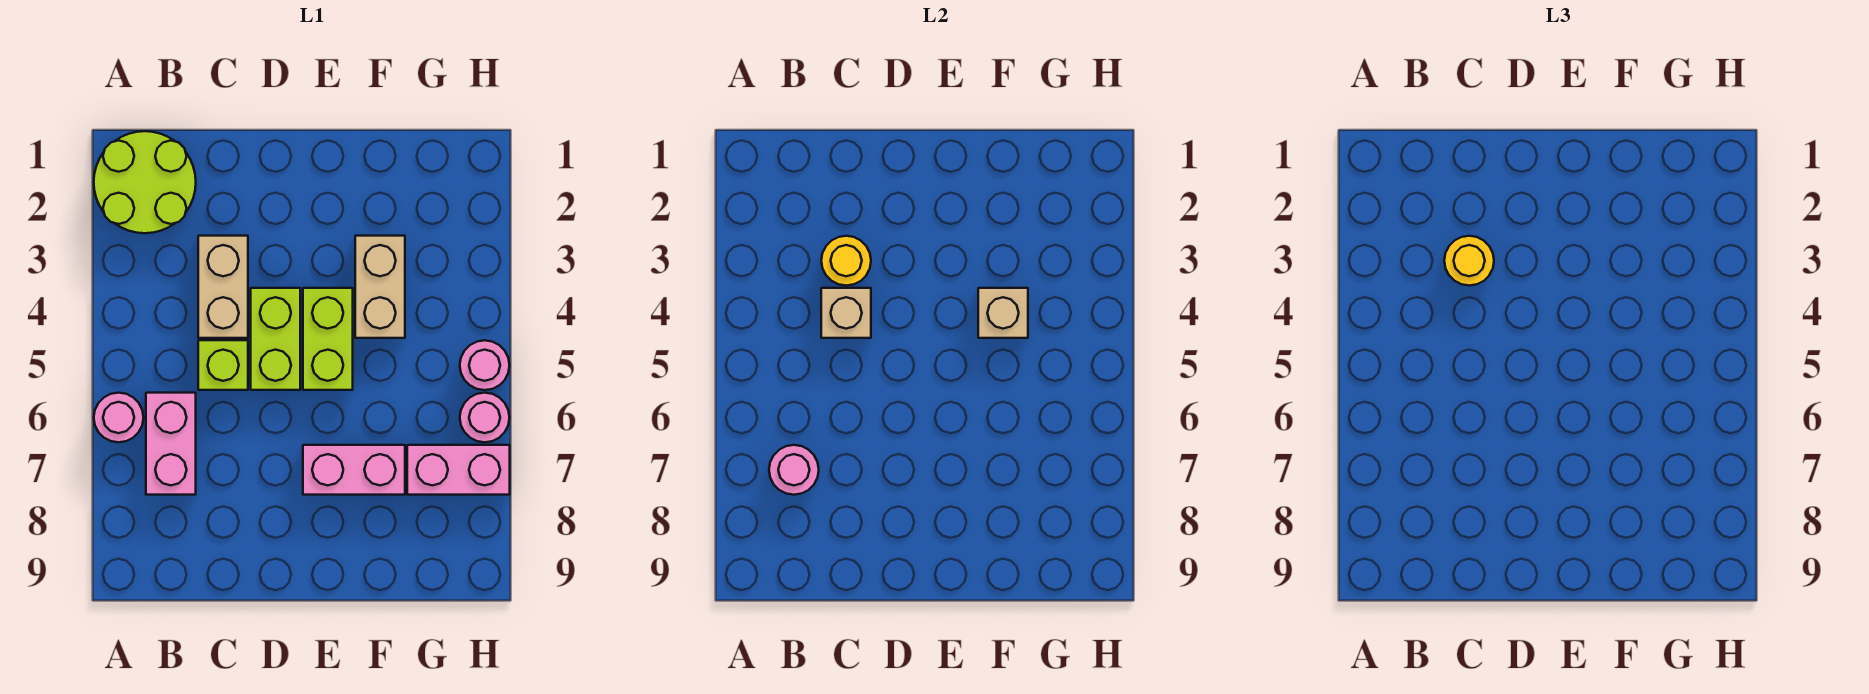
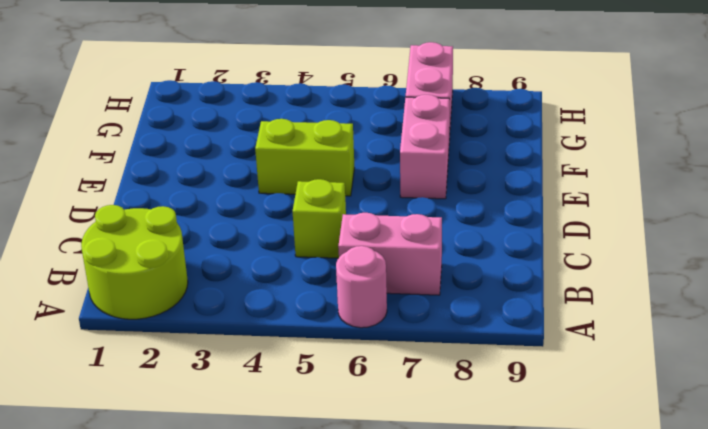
none -> tan 1x2 brick [198,236,248,338]
none -> lime 1x2 brick [251,288,300,390]
none -> tan 1x2 brick [355,236,405,338]

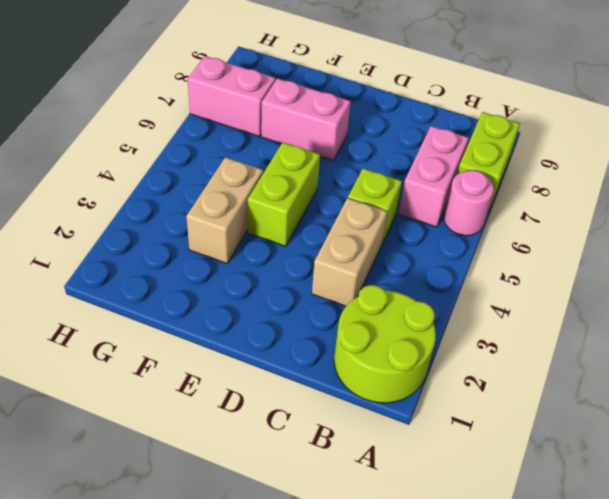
lime 1x2 brick [457,112,520,211] -> lime 1x2 brick moved to [251,288,300,390]
none -> pink 1x1 round brick [460,340,510,390]
none -> pink 1x1 round brick [460,393,510,442]
none -> pink 1x1 round brick [769,445,819,495]

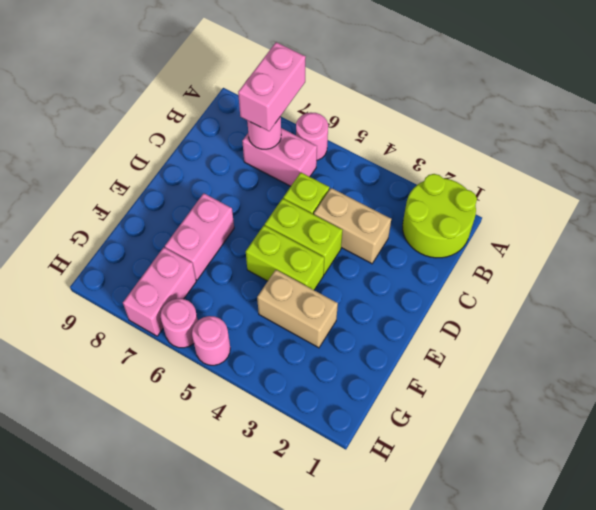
pink 1x2 brick [238,42,306,131] -> none
none -> yellow 1x1 round brick [821,236,871,286]
none -> tan 1x1 brick [821,288,871,338]
none -> tan 1x1 brick [978,288,1028,338]

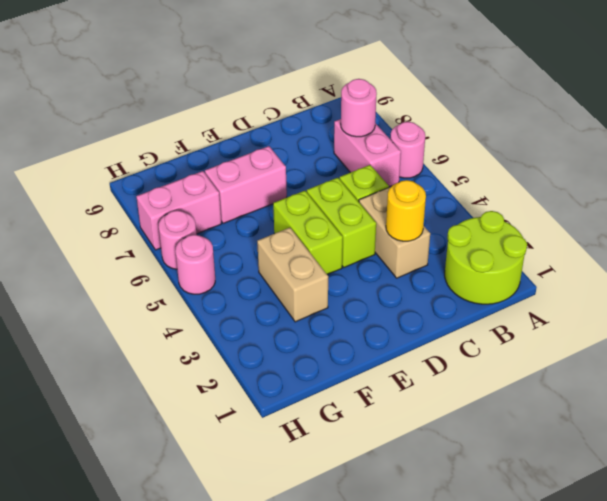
none -> tan 1x1 brick [821,288,871,338]
none -> tan 1x1 brick [978,288,1028,338]
none -> yellow 1x1 round brick [1444,236,1494,286]

